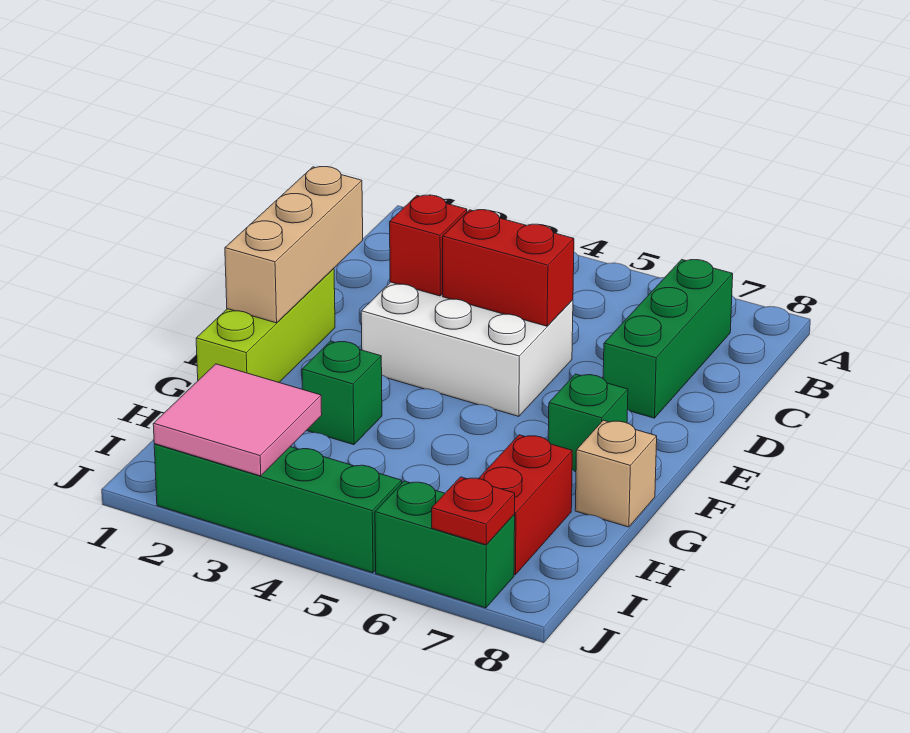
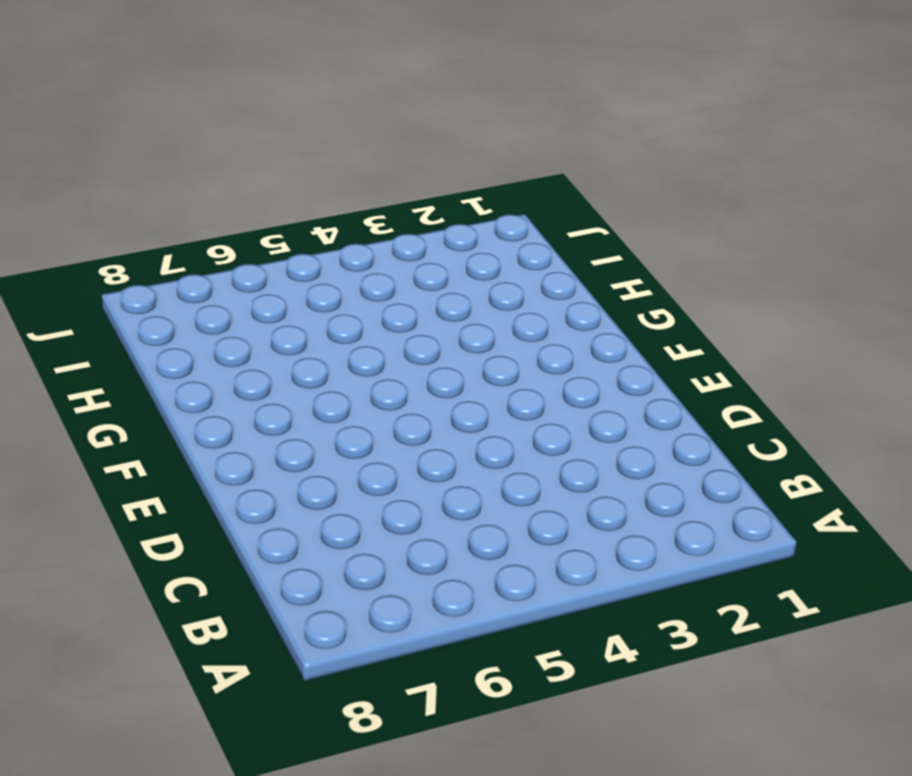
none -> green 1x3 brick [603,260,733,418]
none -> white 2x3 brick [361,282,573,416]
none -> lime 1x3 brick [196,268,335,382]

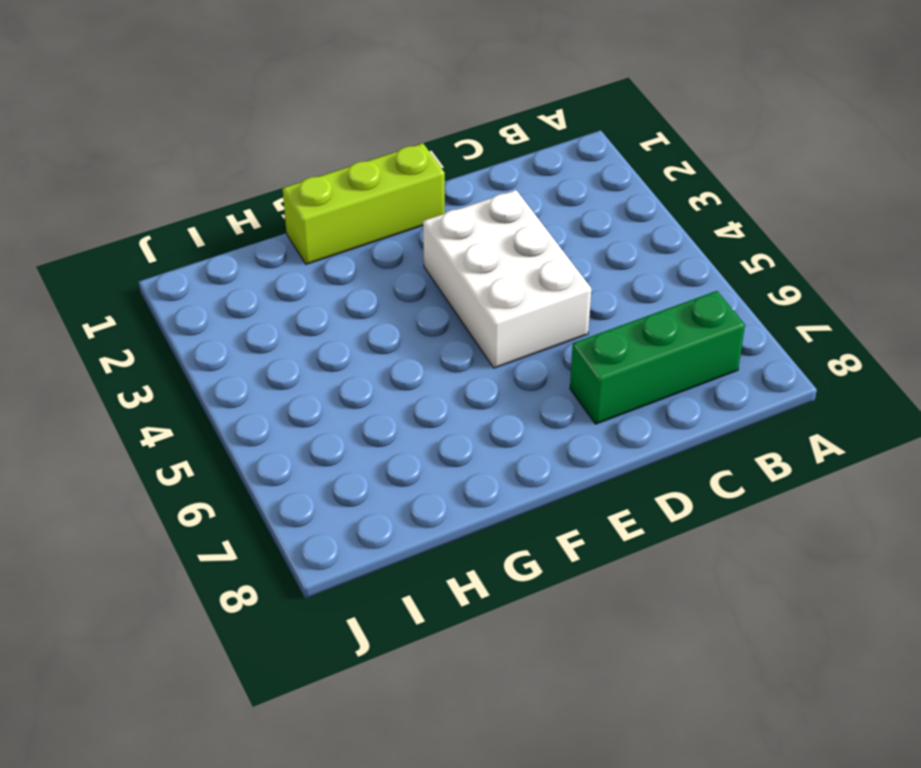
none -> green 1x1 brick [548,374,628,472]
none -> green 1x1 brick [302,341,382,445]
none -> tan 1x1 brick [575,420,657,527]

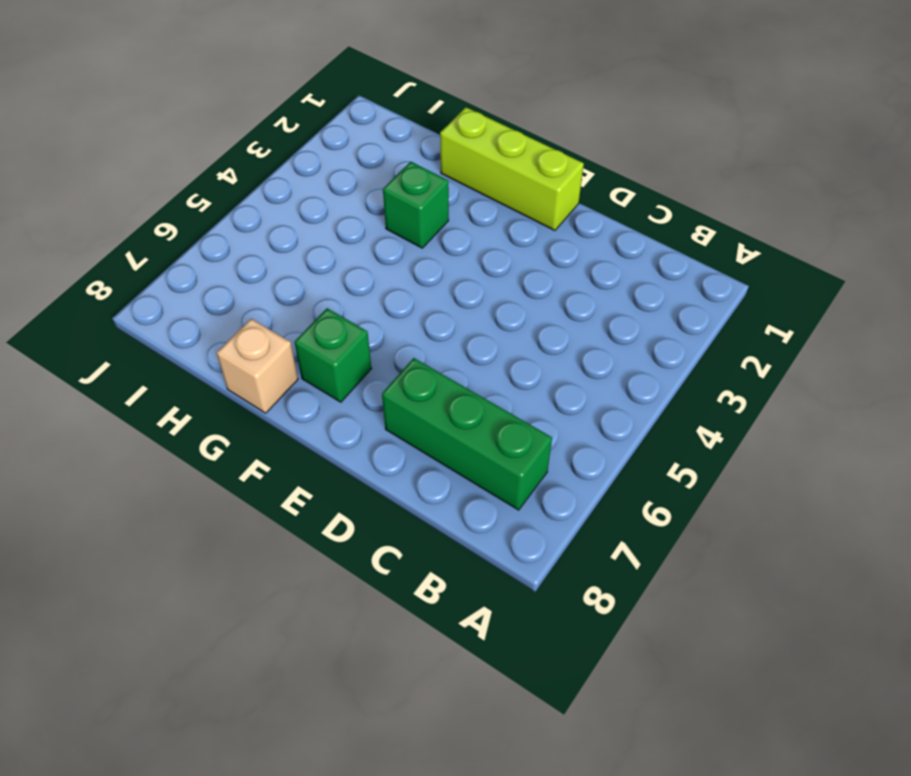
none -> white 2x3 brick [361,282,573,416]
none -> red 1x2 brick [479,435,572,575]
none -> green 1x4 brick [154,444,402,573]

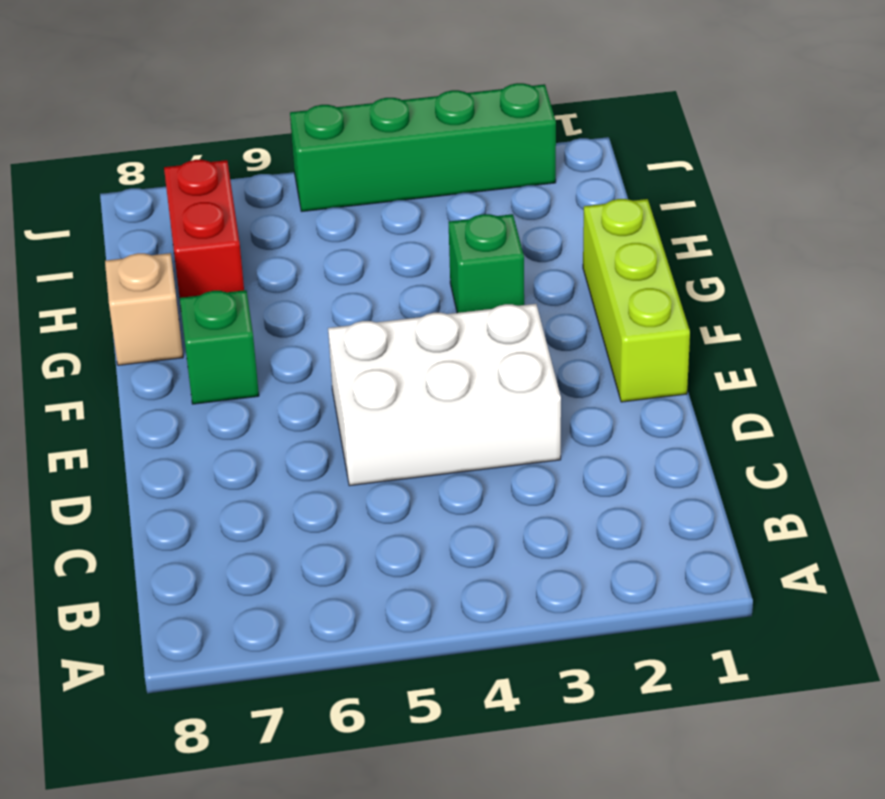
none -> green 1x3 brick [603,260,733,418]
none -> green 1x2 brick [375,481,515,608]
none -> tan 1x3 brick [225,167,363,323]

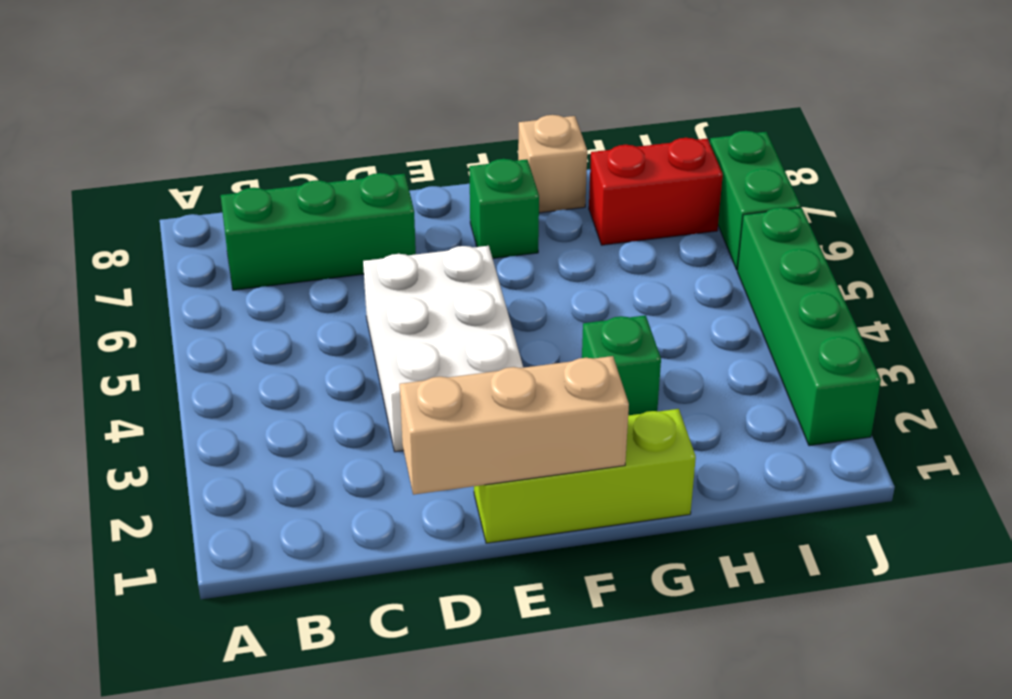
none -> red 1x1 brick [390,195,467,296]
none -> red 1x2 brick [443,210,574,326]
none -> pink 2x2 tile [153,364,322,476]

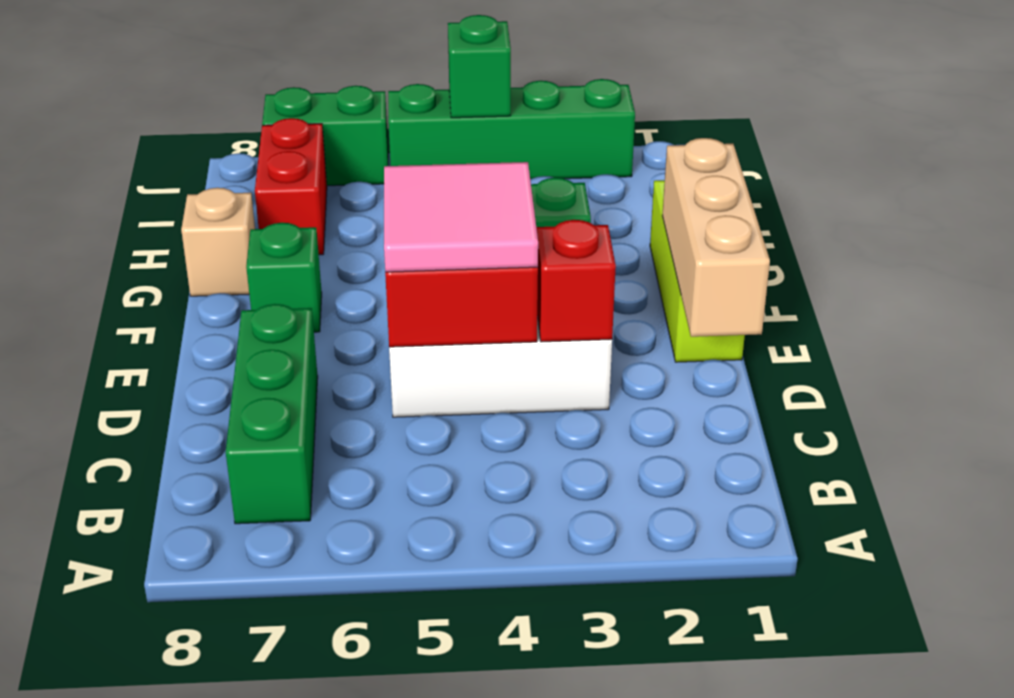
pink 2x2 tile [384,162,538,272] -> pink 2x2 tile moved to [153,364,322,476]
green 1x1 brick [448,15,511,118] -> none
none -> red 1x1 plate [432,477,515,545]

